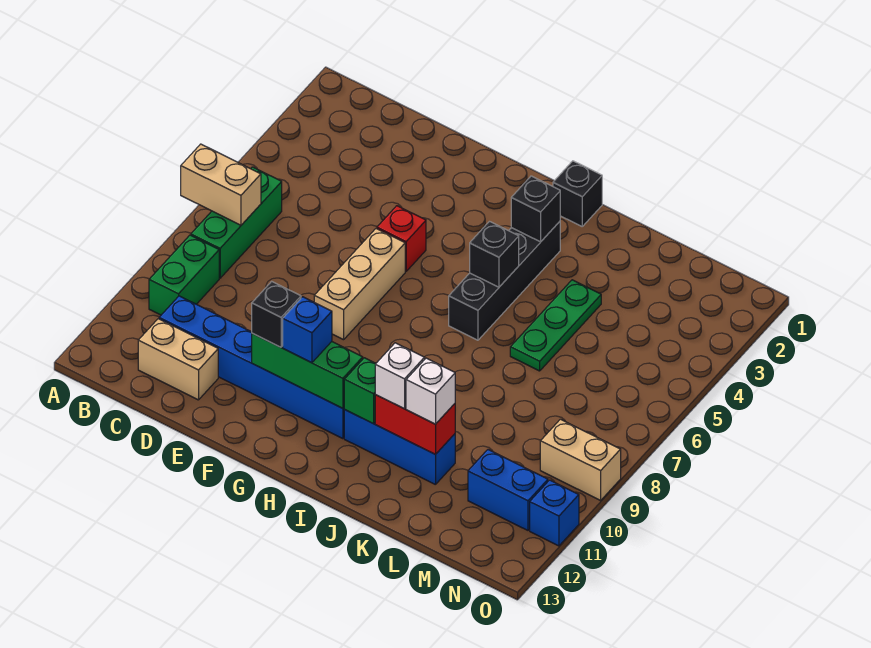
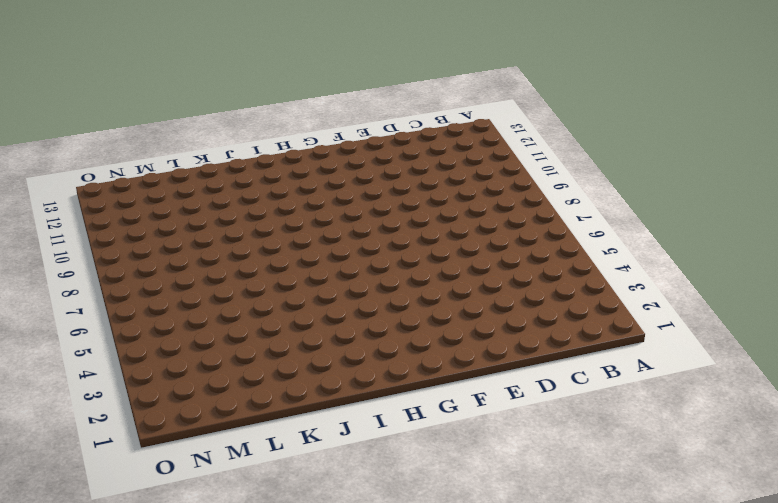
none -> green 1x3 brick [191,167,282,278]
none -> green 1x2 brick [149,235,219,315]
none -> blue 1x6 brick [159,296,345,439]

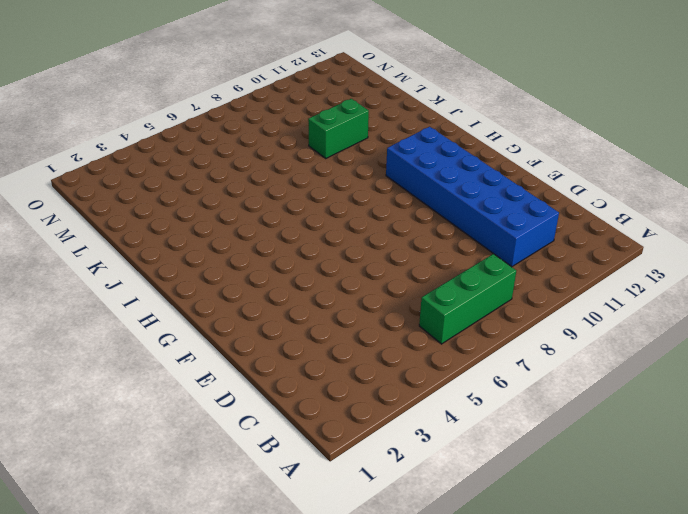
blue 2x6 brick [386,127,559,267] -> blue 1x6 brick [159,296,345,439]
green 1x2 brick [308,99,369,158] -> green 1x2 brick moved to [149,235,219,315]
none -> tan 1x2 brick [138,319,218,400]
none -> red 1x1 brick [377,206,426,271]
none -> tan 1x3 brick [314,229,405,340]

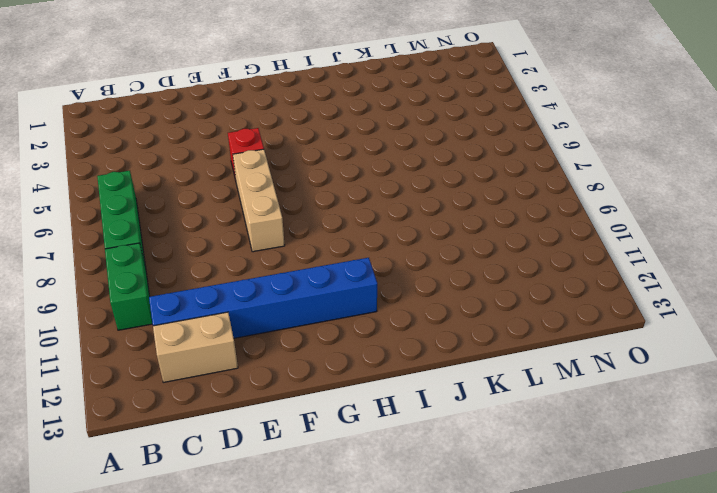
none -> black 1x1 brick [553,161,602,226]
none -> black 1x4 brick [449,222,560,340]
none -> blue 1x3 brick [344,410,455,485]

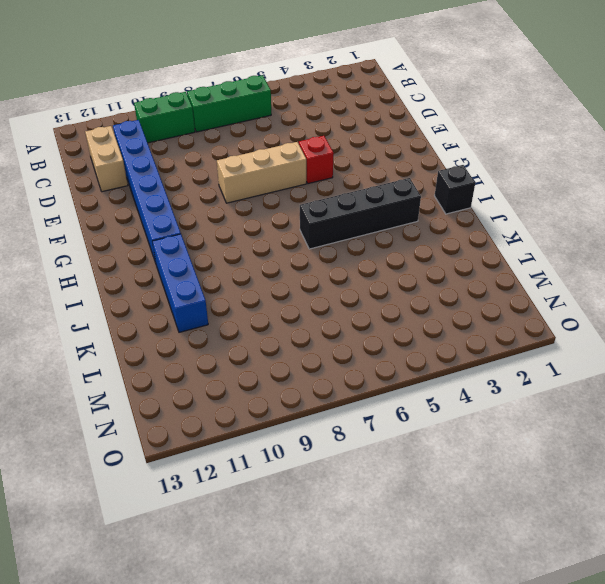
none -> green 1x3 plate [510,280,601,371]
none -> blue 1x2 brick [468,450,548,530]
none -> tan 1x2 brick [540,419,621,500]

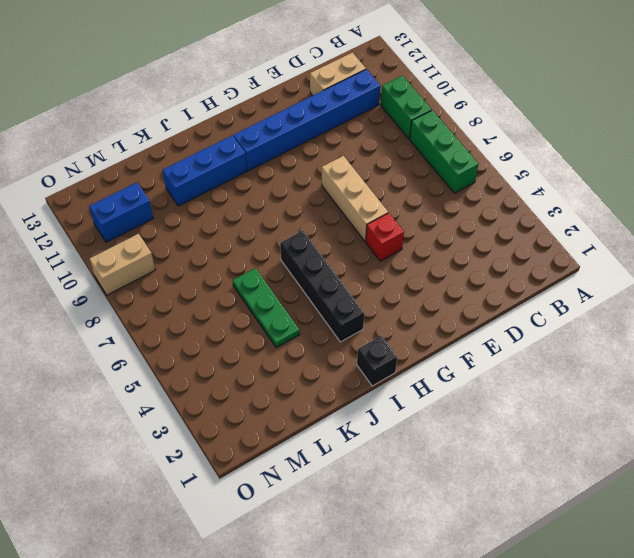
none -> blue 1x1 brick [530,480,579,546]
none -> tan 1x2 brick [181,144,261,225]
none -> green 1x3 brick [252,333,363,408]

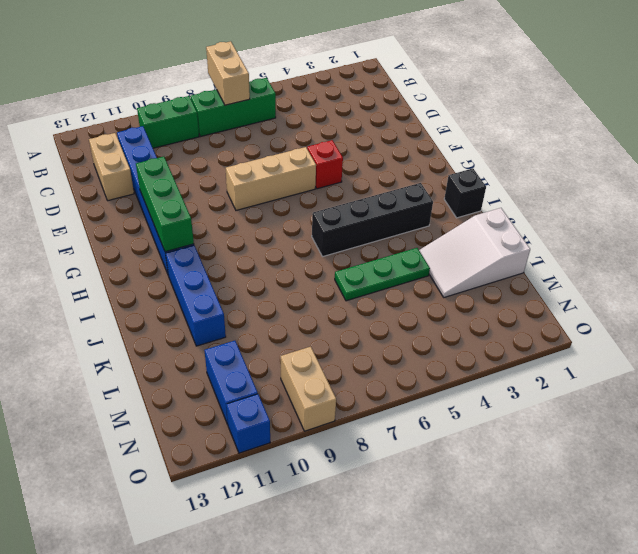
white 2x3 slope [419,208,530,297] -> none
none -> black 1x1 brick [511,176,560,242]
none -> black 1x1 brick [470,222,519,287]
none -> green 1x1 brick [344,358,376,424]

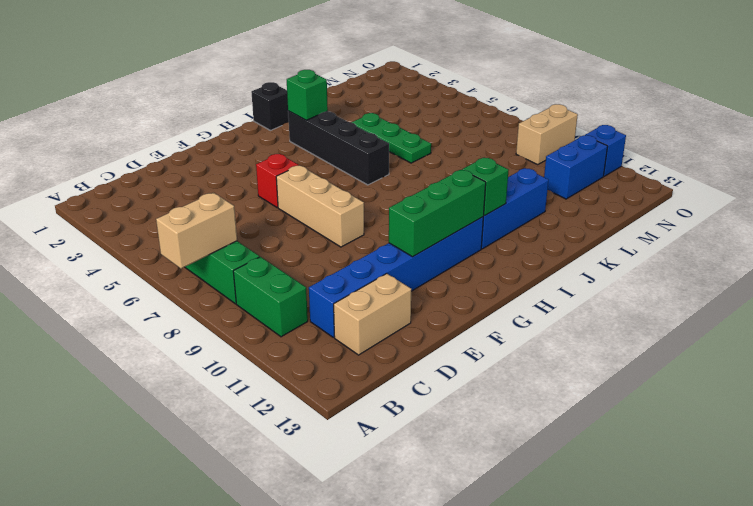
green 1x1 brick [287,70,328,120] -> black 1x1 brick [511,176,560,242]
none -> black 1x1 brick [470,222,519,287]
none -> red 1x2 brick [375,395,455,454]
none -> black 1x1 brick [252,281,301,347]

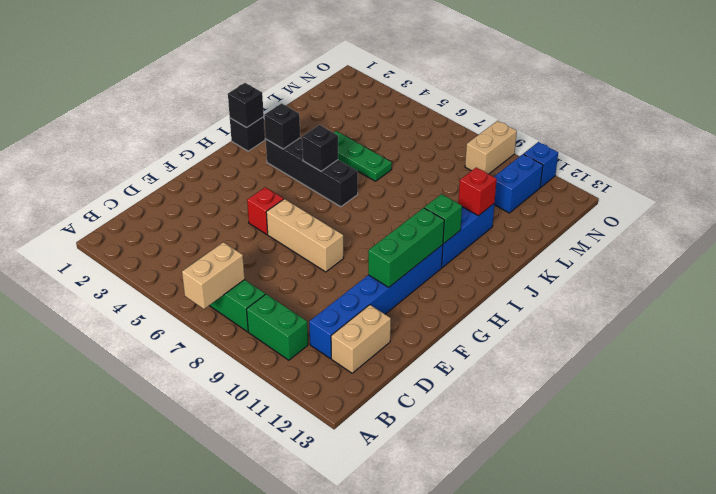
black 1x1 brick [228,83,264,128] -> black 1x1 brick moved to [252,281,301,347]
red 1x1 brick [458,167,497,216] -> red 1x2 brick [375,395,455,454]
none -> blue 1x1 brick [283,297,332,363]
none -> white 1x1 brick [375,343,425,409]
none -> white 1x1 brick [406,358,455,424]

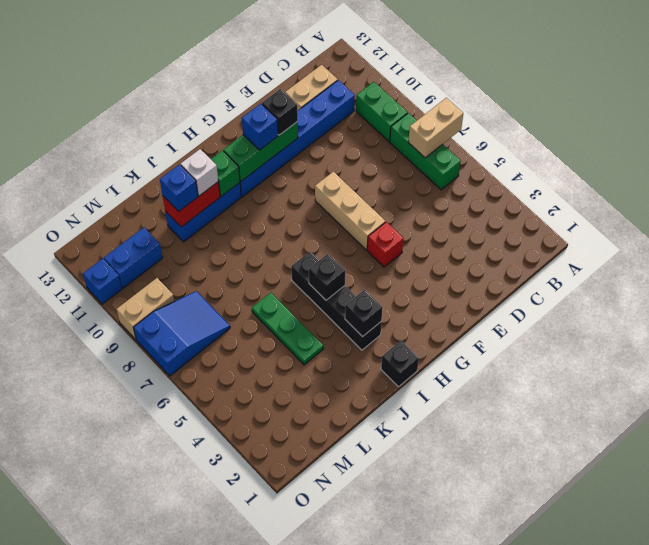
blue 1x1 brick [160,165,198,211] -> white 1x1 brick [406,358,455,424]
blue 2x3 slope [134,291,230,376] -> none

